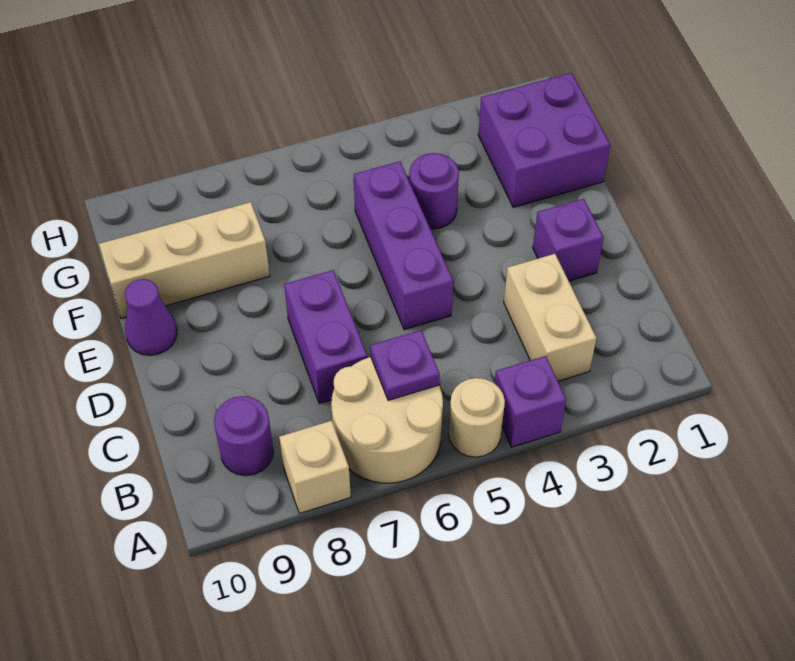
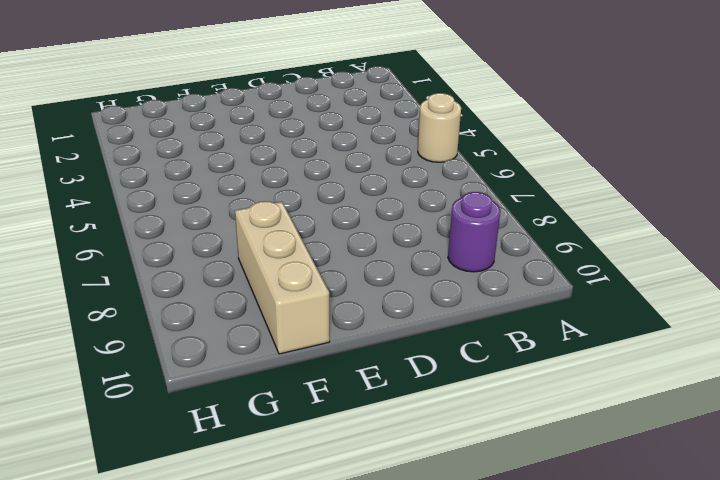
none -> purple 1x1 brick [495,356,566,447]
none -> tan 2x2 round brick [331,357,443,483]
none -> tan 1x1 brick [279,421,351,514]

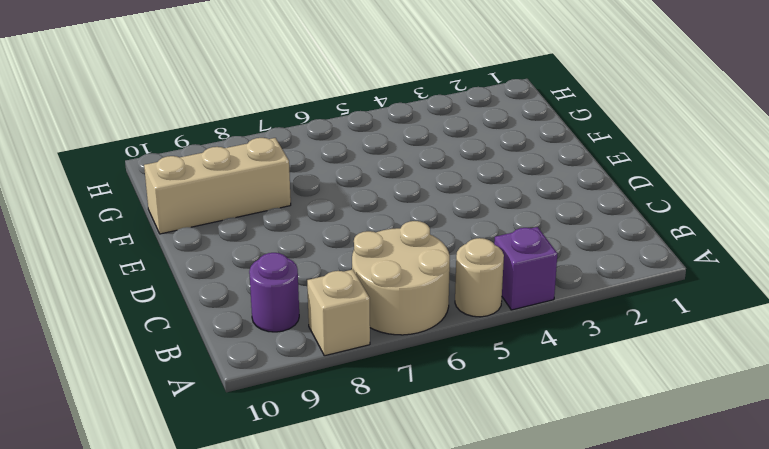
none -> tan 1x2 brick [504,254,596,381]
none -> purple 1x2 brick [284,270,367,403]
none -> purple 1x1 brick [533,199,604,281]

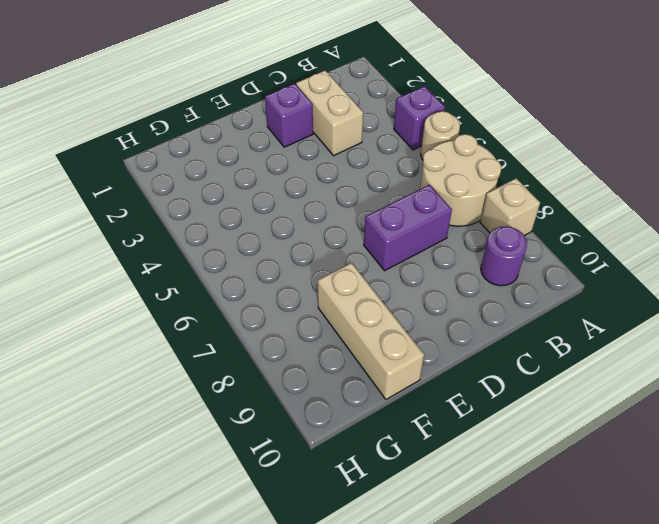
tan 1x2 brick [296,71,363,156] -> tan 1x2 brick turned to [504,254,596,381]
none -> purple 1x3 brick [354,161,453,330]
none -> purple 1x1 cone [125,279,177,355]
none -> purple 2x2 brick [478,73,610,207]

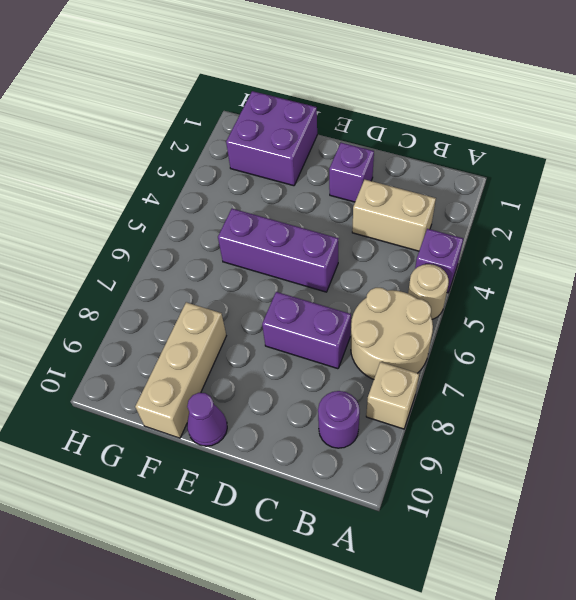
none -> purple 1x1 round brick [409,153,459,229]
none -> purple 1x1 plate [370,330,440,400]

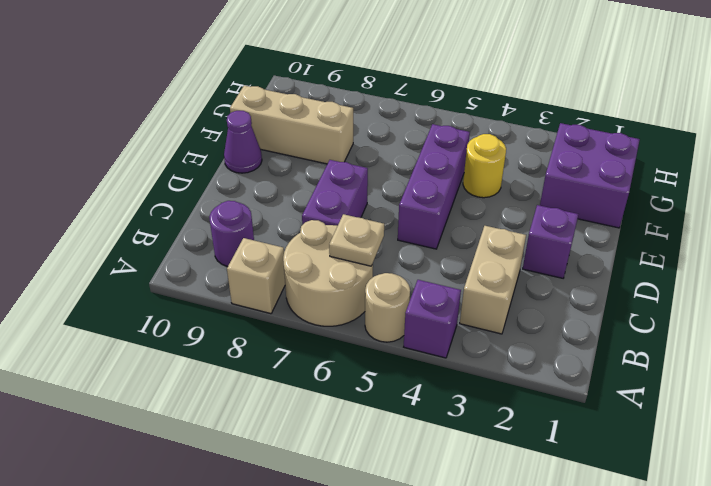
tan 1x1 plate [329,214,384,266] -> purple 1x1 plate [370,330,440,400]
yellow 1x1 round brick [463,134,506,198] -> purple 1x1 round brick [409,153,459,229]

